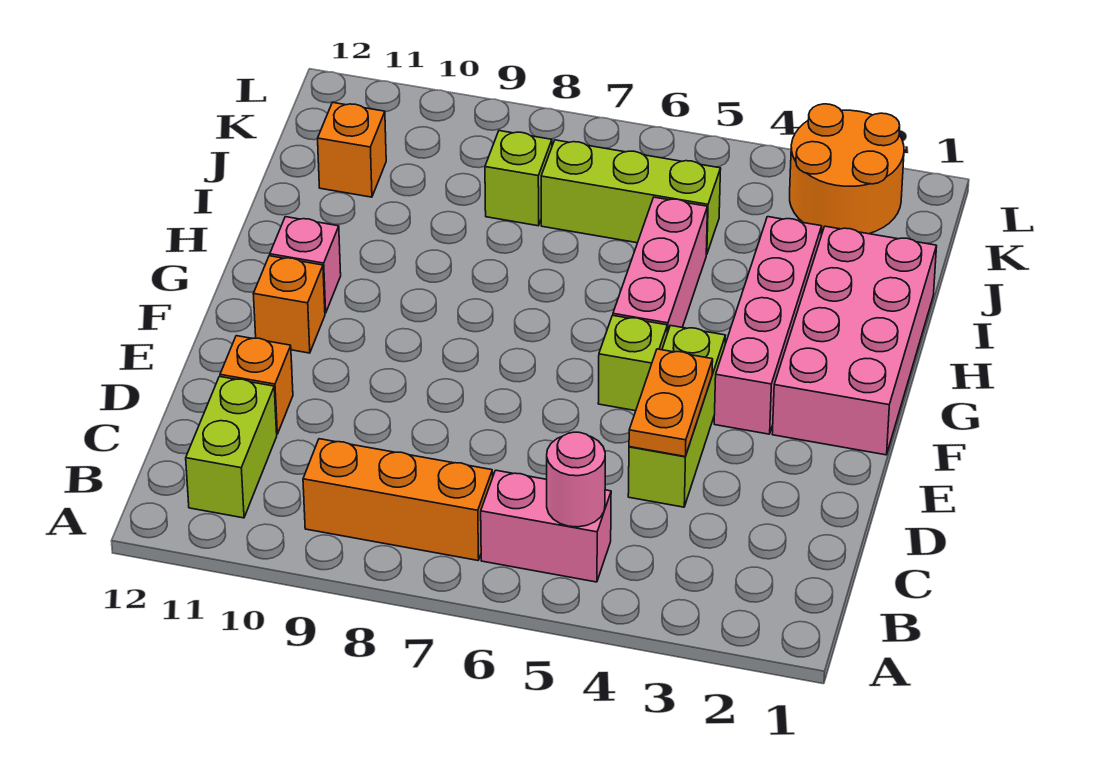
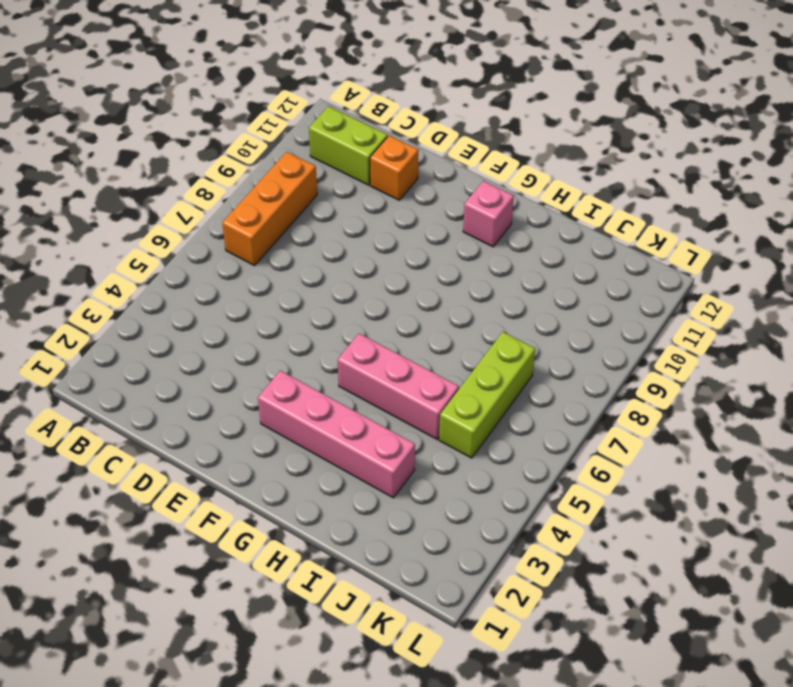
none -> pink 1x2 brick [481,470,611,582]
none -> lime 1x3 brick [628,325,725,507]
none -> pink 2x4 brick [772,226,937,455]

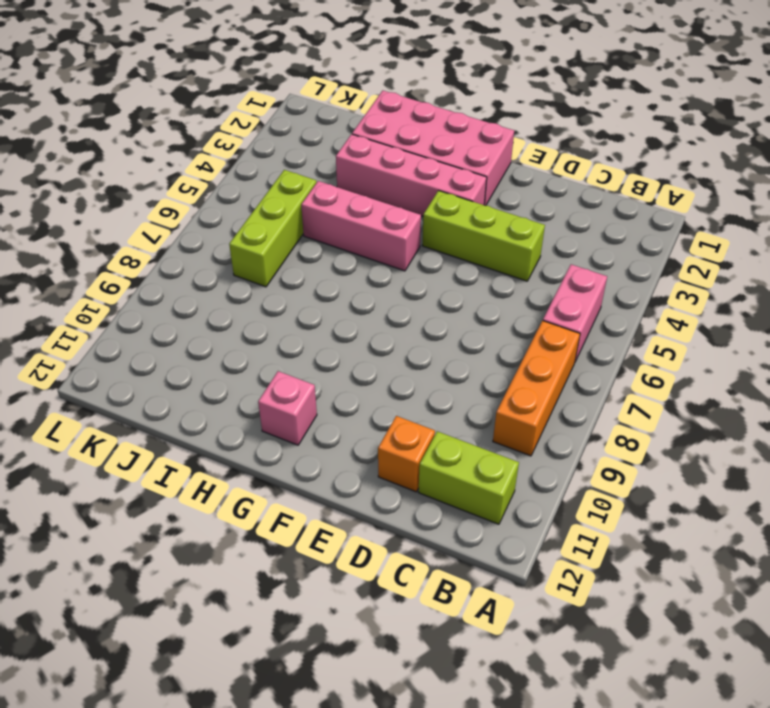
none -> lime 1x1 brick [598,315,667,411]
none -> orange 1x1 brick [253,256,325,353]
none -> lime 1x1 brick [485,131,552,226]

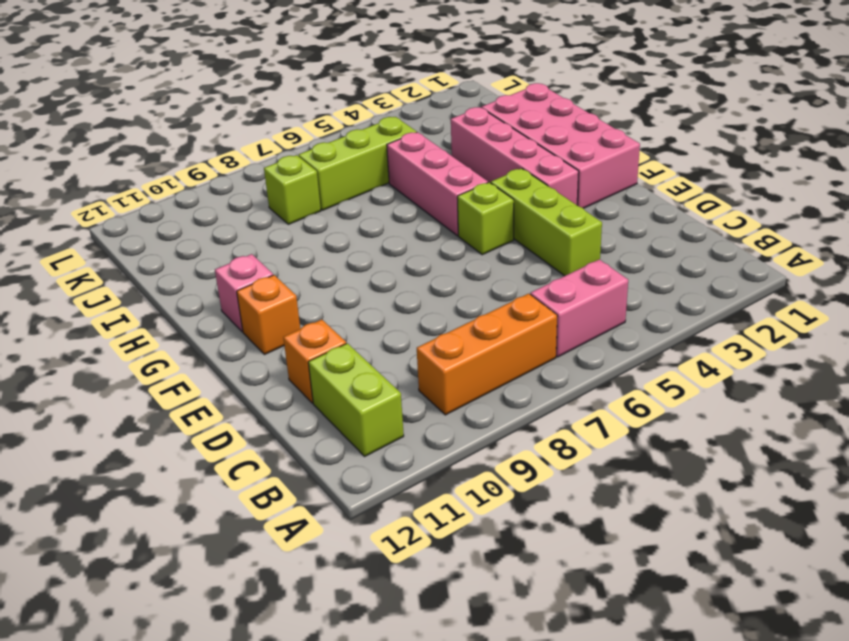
none -> orange 1x1 brick [318,102,386,197]
none -> orange 2x2 round brick [790,104,904,234]
none -> pink 1x1 round brick [547,432,605,527]

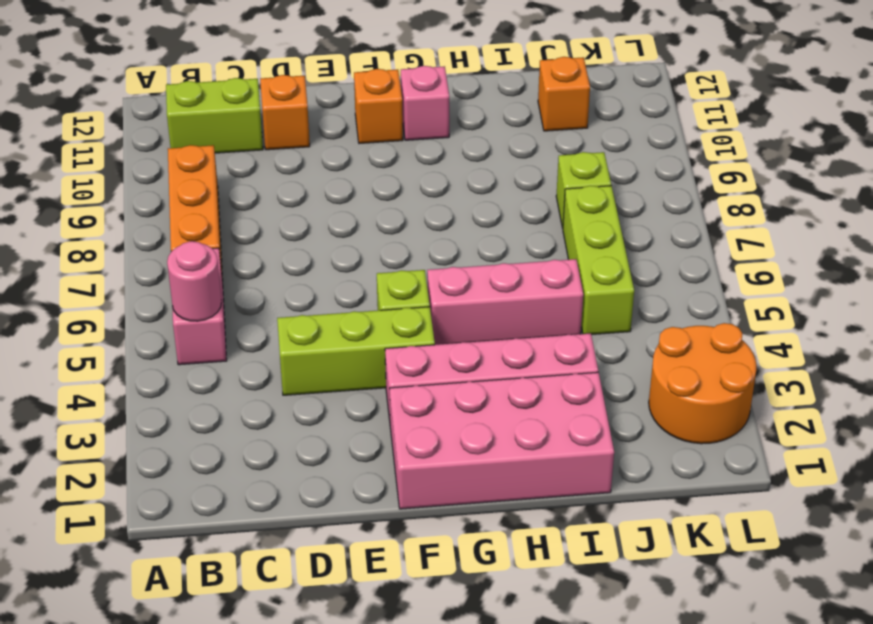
none -> orange 1x2 plate [629,349,713,457]

